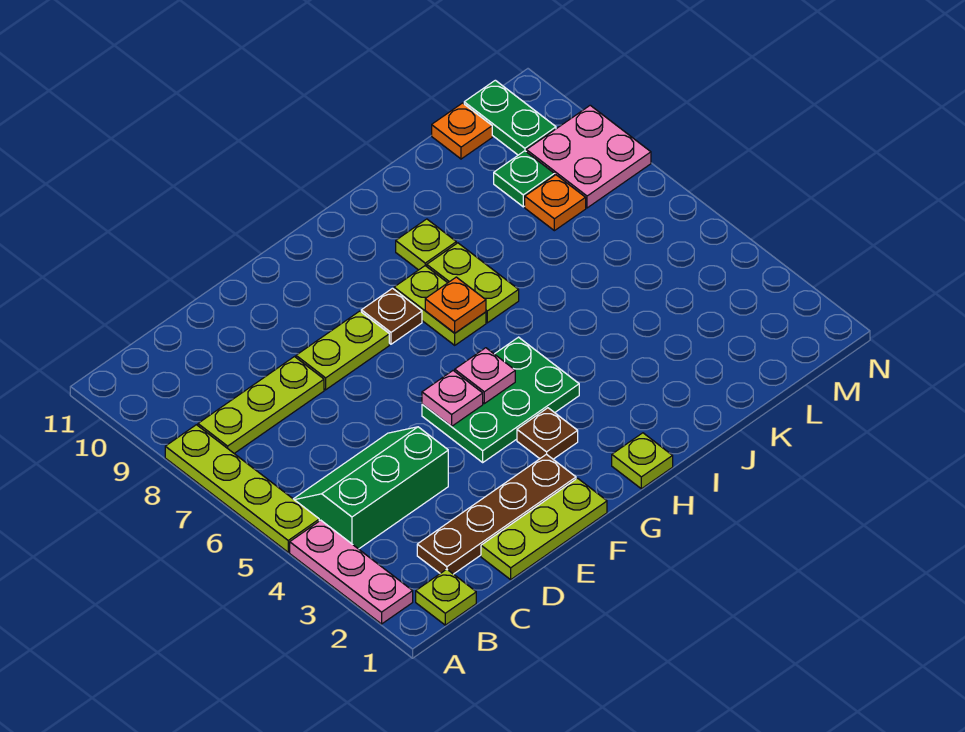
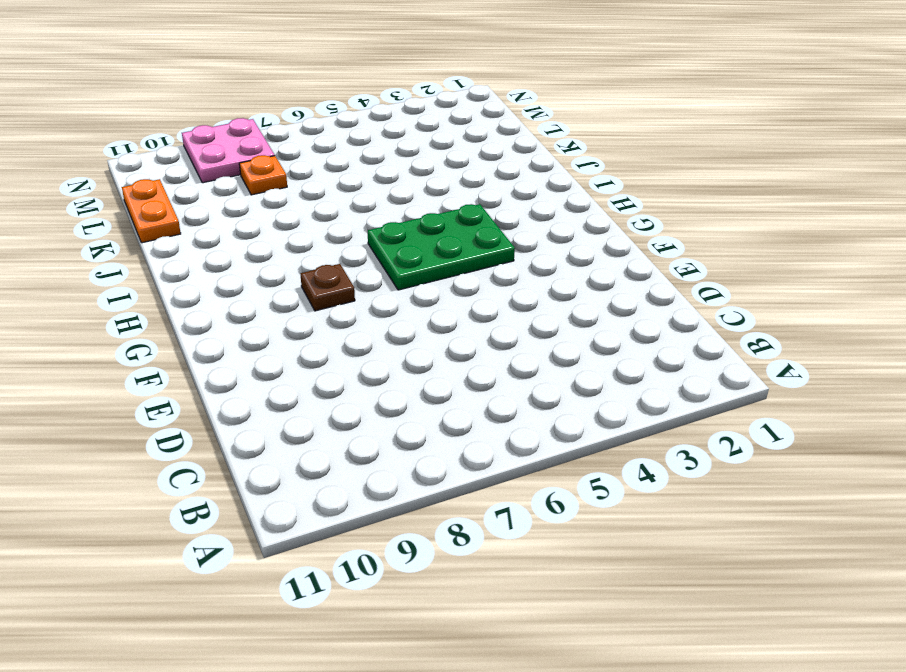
green 2x3 plate [368,204,515,290] -> green 2x3 plate turned to [422,337,579,462]
orange 1x2 plate [122,179,181,243] -> orange 1x1 plate [432,103,492,159]
none -> pink 1x3 plate [290,520,413,624]
none -> lime 1x4 plate [165,425,319,552]
none -> lime 1x1 plate [416,569,476,625]

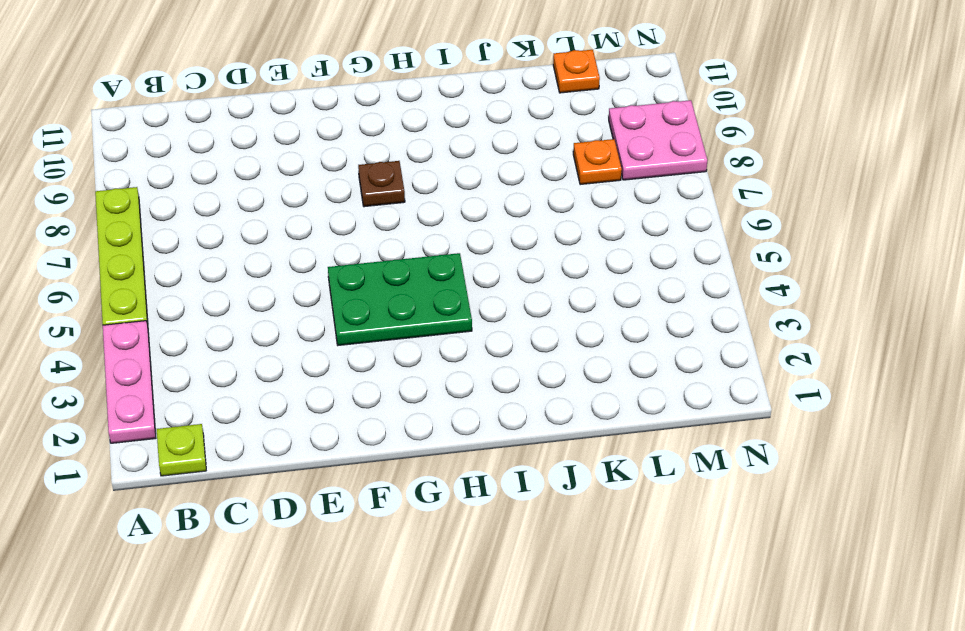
none -> green 2x3 slope [294,427,448,549]
none -> lime 1x3 plate [198,357,324,454]
none -> brown 1x4 plate [417,454,576,574]

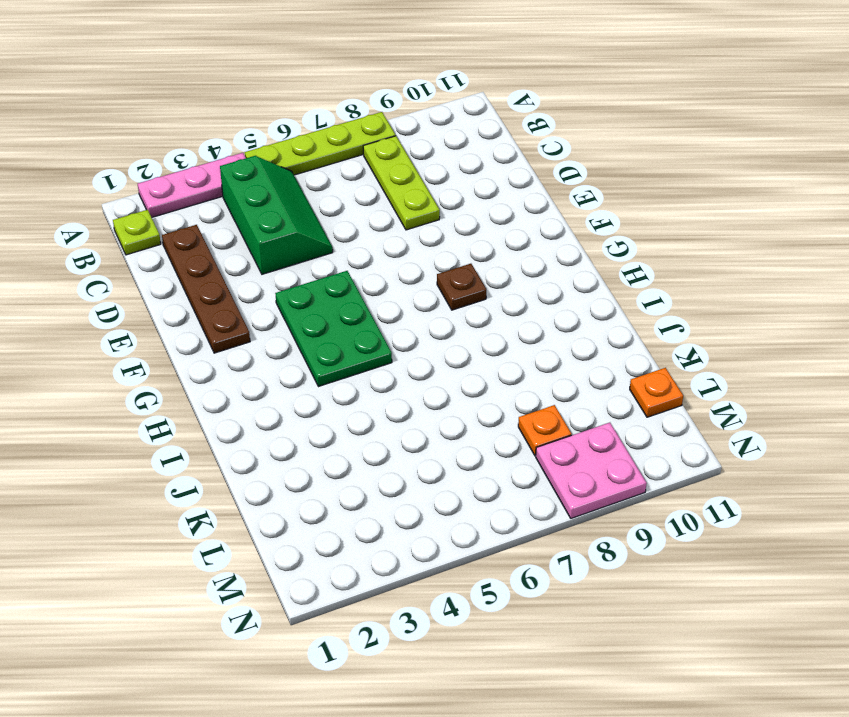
none -> lime 1x3 plate [481,478,607,580]
none -> lime 1x2 plate [296,311,389,390]
none -> brown 1x1 plate [517,408,578,459]

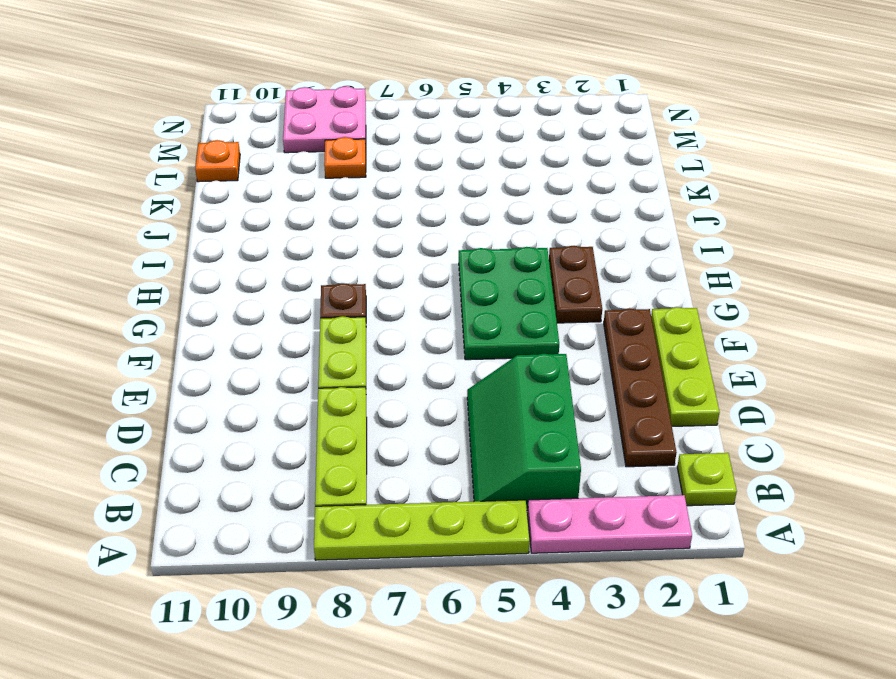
brown 1x2 plate [549,246,602,323] -> brown 1x1 plate [517,408,578,459]
none -> lime 1x1 plate [612,433,673,489]
none -> lime 1x2 plate [394,266,486,345]
none -> lime 1x2 plate [427,243,519,323]

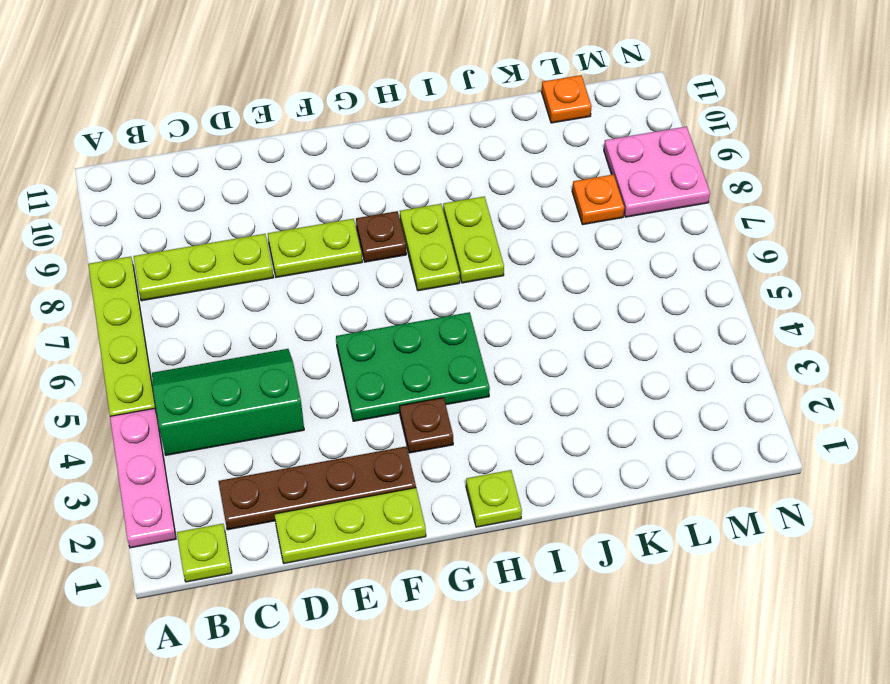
none -> lime 1x1 plate [396,219,456,270]
none -> green 1x1 plate [494,151,554,207]
none -> green 1x2 plate [464,80,556,155]

